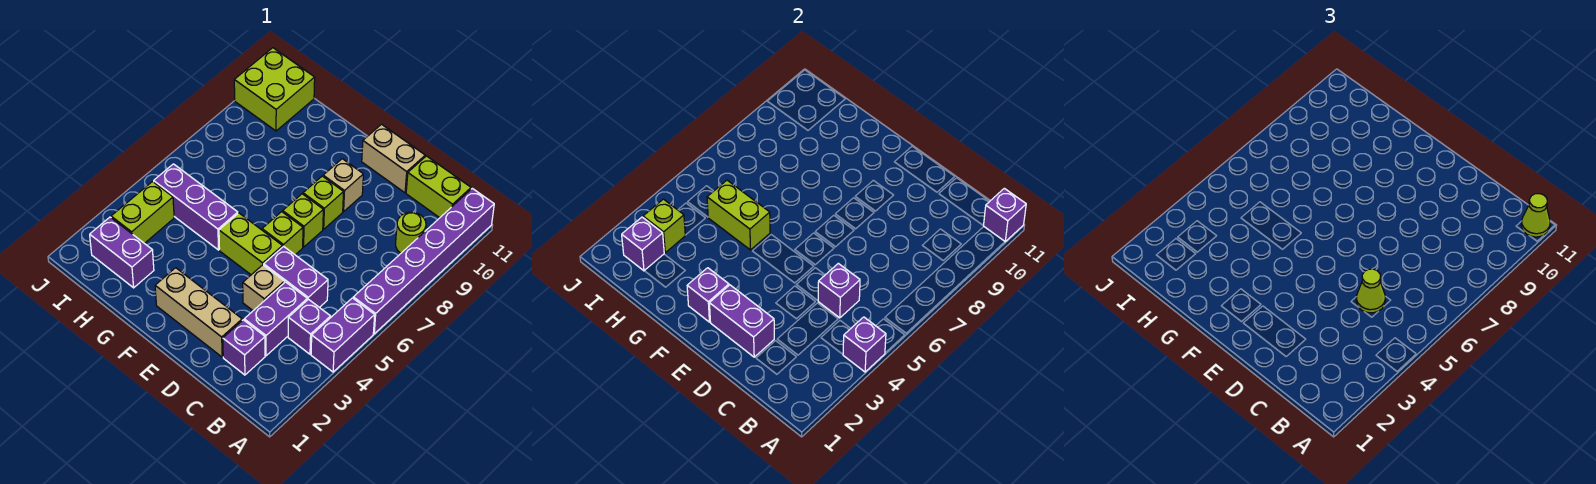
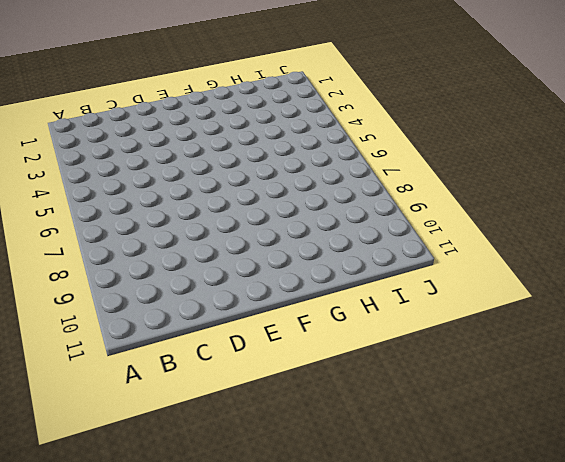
none -> purple 1x2 brick [311,298,375,372]
none -> purple 1x6 brick [353,188,494,334]
none -> purple 1x1 brick [288,299,331,354]
none -> lime 1x1 round brick [396,212,426,253]

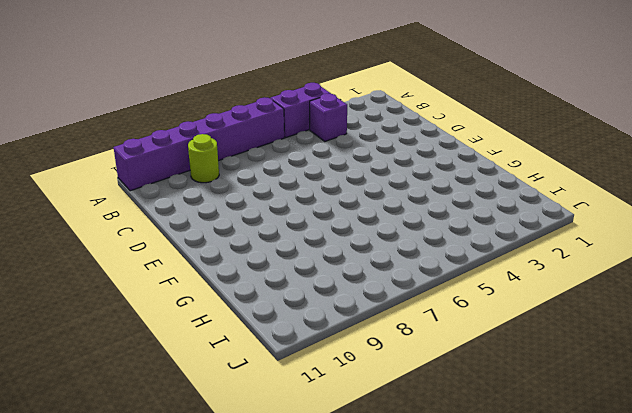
none -> lime 1x2 brick [406,156,471,218]
none -> purple 1x1 brick [223,320,265,375]
none -> purple 1x2 brick [244,282,307,356]
none -> purple 1x2 brick [264,246,328,307]

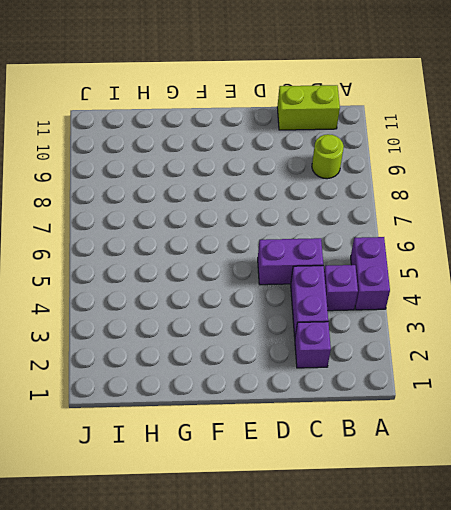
none -> purple 1x6 brick [353,188,494,334]
none -> tan 1x3 brick [155,268,242,357]
none -> tan 1x1 brick [243,265,284,311]
none -> tan 1x2 brick [362,124,425,193]

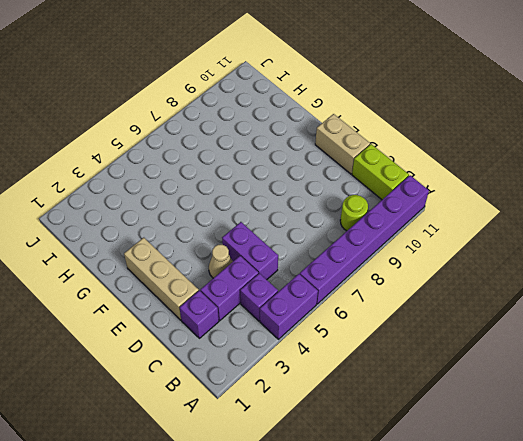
tan 1x1 cone [209,245,233,278] -> tan 1x1 brick [243,265,284,311]
none -> lime 1x2 brick [219,213,282,275]
none -> lime 1x1 brick [262,212,303,255]
none -> lime 1x1 brick [283,194,323,247]
none -> lime 1x1 brick [303,176,344,229]

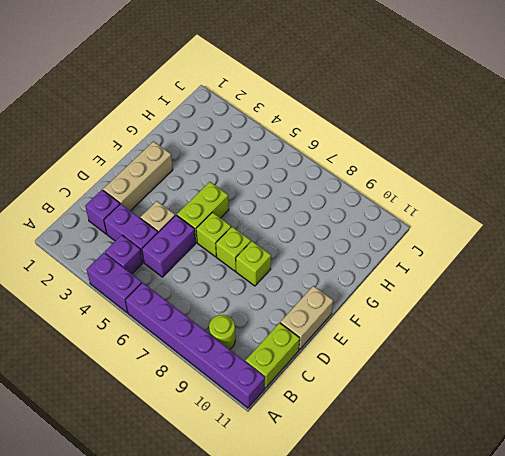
none -> tan 1x1 brick [323,159,363,212]
none -> purple 1x3 brick [154,164,238,250]
none -> purple 1x2 brick [90,217,154,288]
none -> lime 1x2 brick [111,182,174,243]

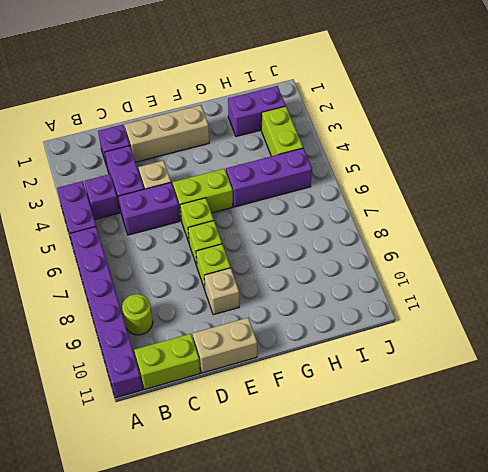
none -> lime 2x2 brick [234,48,315,131]
none -> purple 1x1 brick [843,317,886,372]
none -> purple 1x1 brick [984,188,1026,242]
none -> purple 1x1 brick [818,263,860,318]

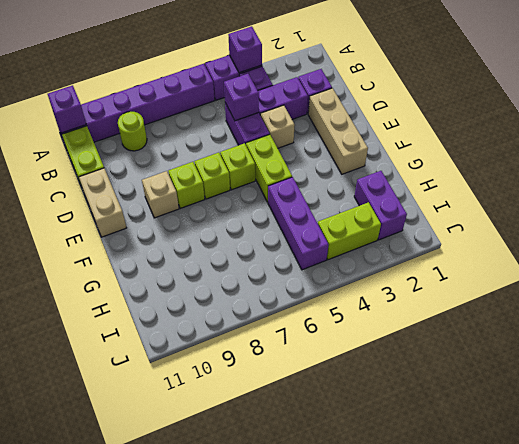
none -> lime 2x2 brick [234,48,315,131]
none -> purple 1x2 brick [710,285,774,357]
none -> purple 1x1 brick [687,268,729,322]
none -> lime 1x2 brick [707,180,770,250]

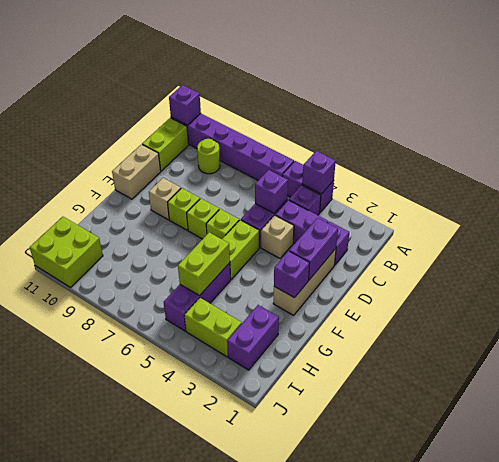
none -> purple 1x1 brick [622,217,664,271]
none -> lime 1x1 brick [643,199,685,253]
none -> lime 1x1 cone [1521,194,1550,237]
none -> lime 1x1 cone [1356,269,1385,313]

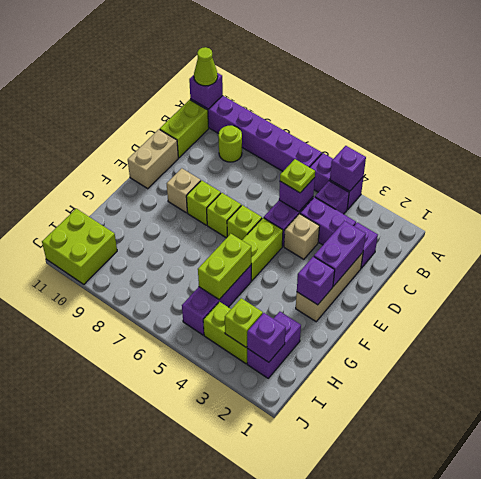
lime 1x1 plate [280,159,315,193] -> lime 1x1 cone [1356,269,1385,313]

